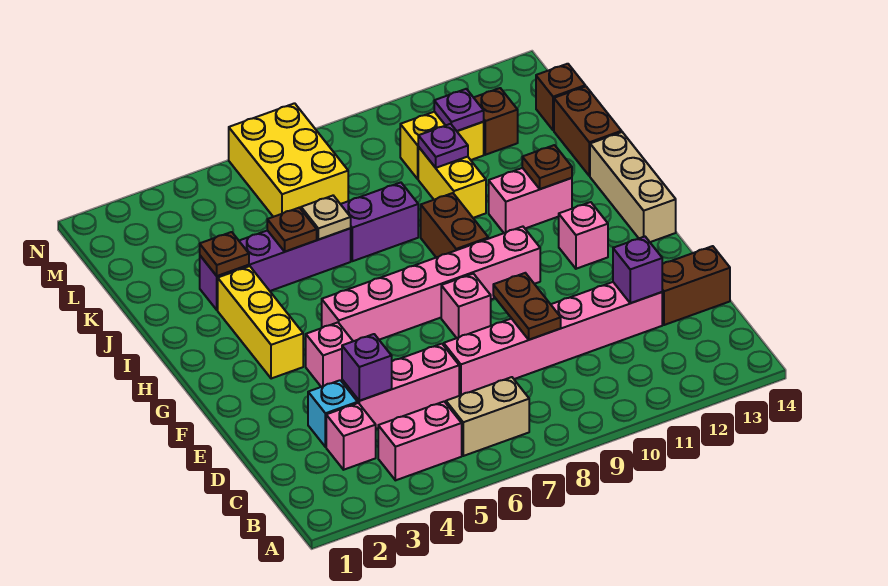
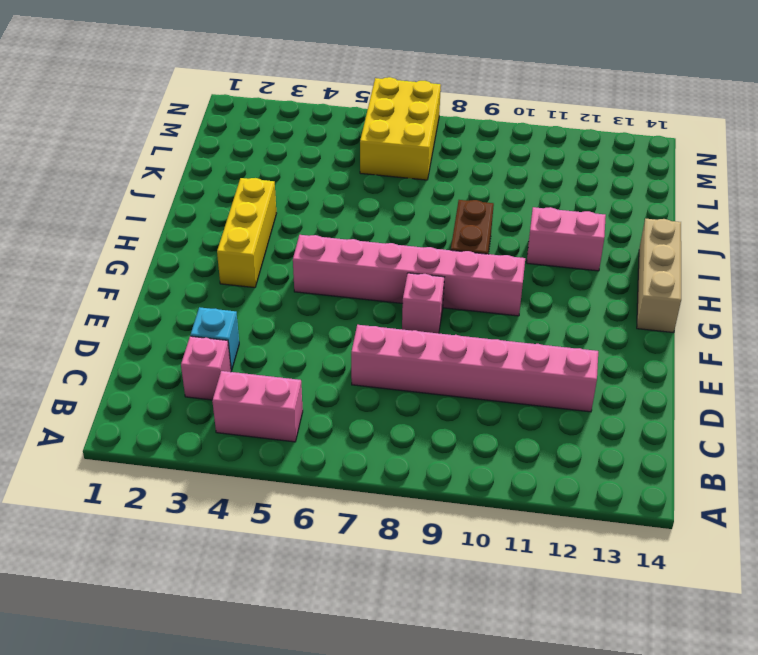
none -> tan 1x2 brick [446,377,529,456]
none -> pink 1x3 brick [342,344,459,429]
none -> brown 1x2 brick [662,246,730,325]
none -> pink 1x1 brick [306,322,353,387]

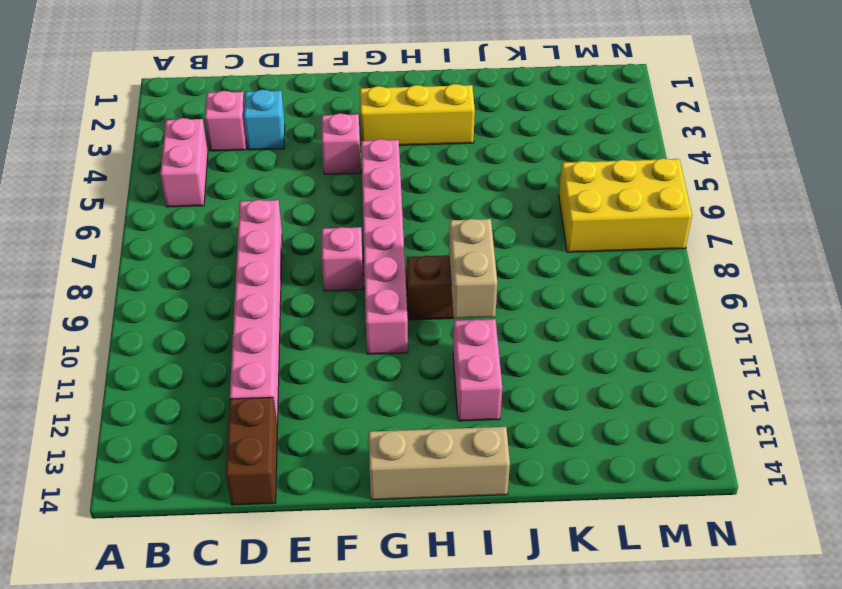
tan 1x2 brick [449,219,497,318] -> tan 1x2 brick moved to [446,377,529,456]
none -> pink 1x3 brick [342,344,459,429]
none -> pink 1x1 brick [559,202,608,269]
none -> purple 1x4 brick [200,229,351,310]
none -> purple 1x2 brick [341,182,418,261]

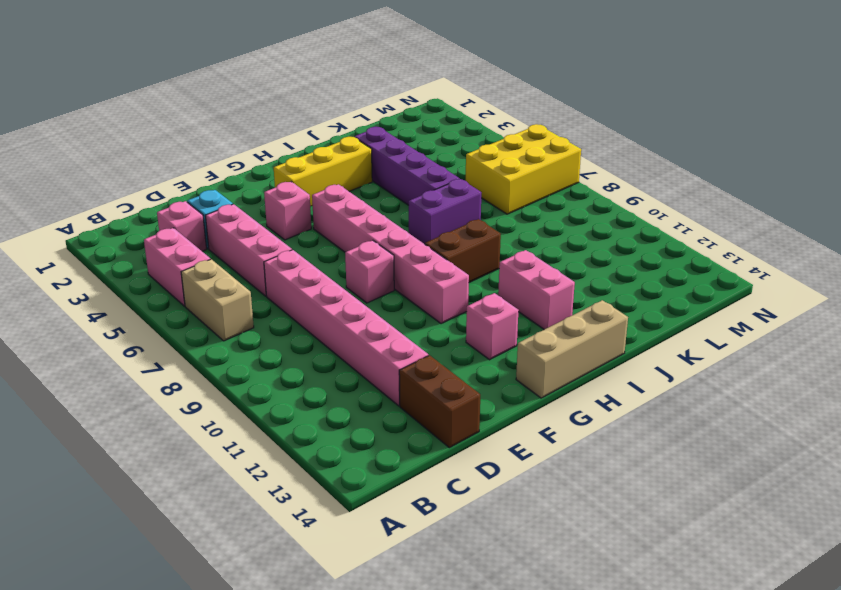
purple 1x2 brick [409,179,481,244] -> purple 1x2 brick turned to [341,182,418,261]
none -> yellow 1x2 brick [418,147,486,218]
none -> brown 1x2 brick [554,86,622,176]
none -> yellow 1x2 brick [400,112,484,179]
none -> brown 1x1 brick [474,88,518,155]

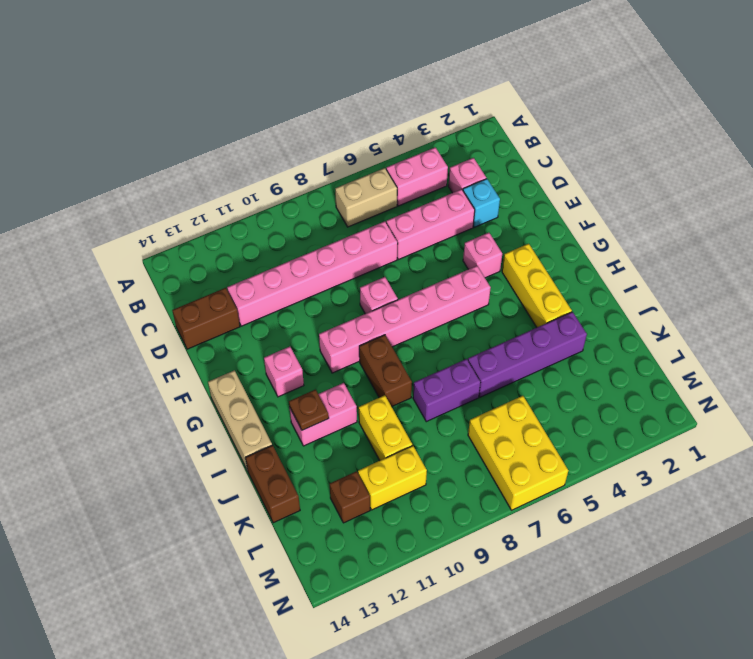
none -> brown 1x1 brick [536,64,585,130]
none -> purple 1x1 brick [342,334,392,401]
none -> brown 1x2 plate [493,273,561,340]
none -> purple 1x1 brick [613,237,662,303]

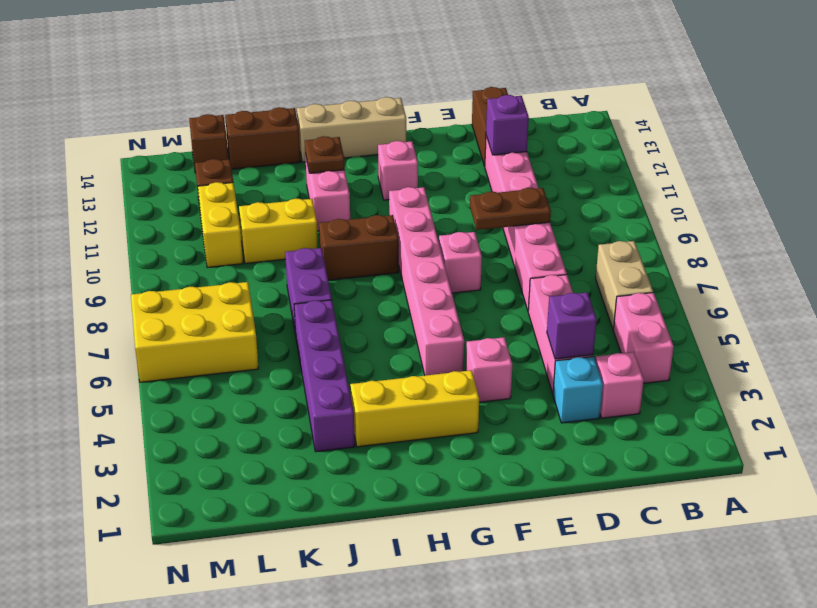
none -> brown 1x1 plate [200,232,249,276]
none -> brown 1x1 plate [267,208,317,252]
none -> tan 1x1 plate [301,196,351,239]
none -> purple 1x1 plate [418,124,468,168]

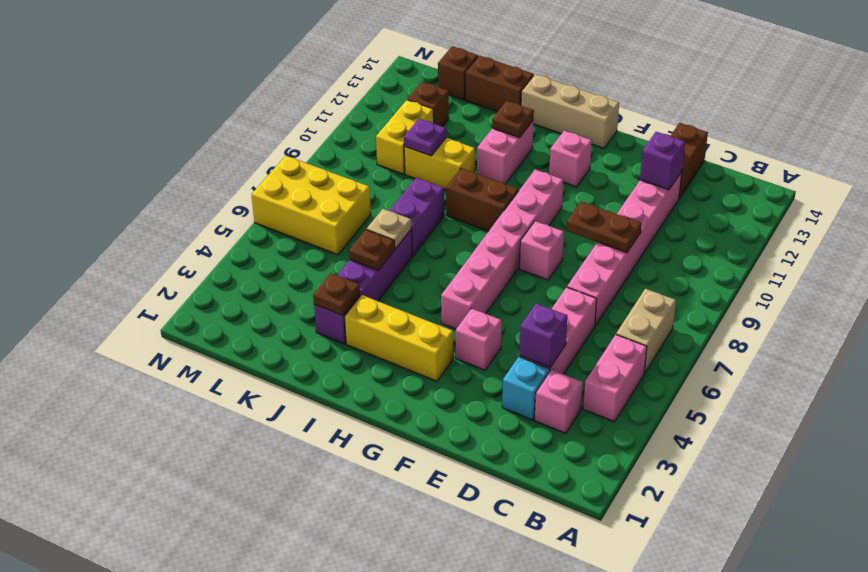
none -> purple 1x1 plate [434,89,484,131]

